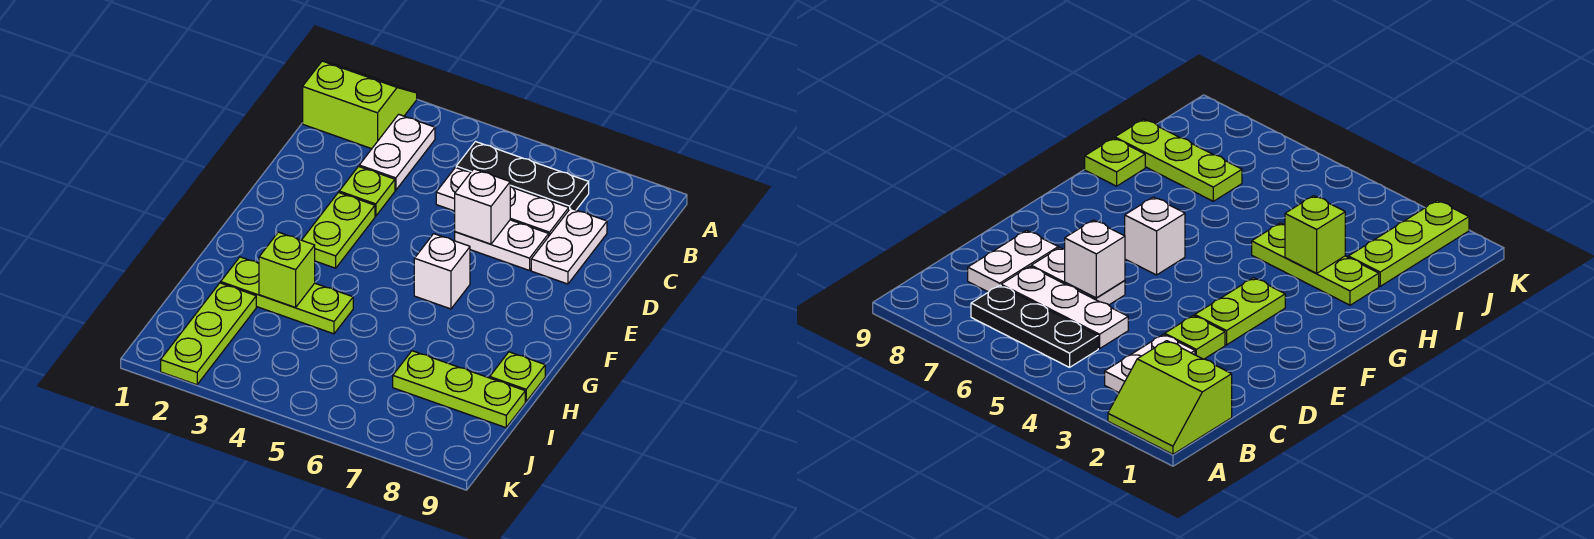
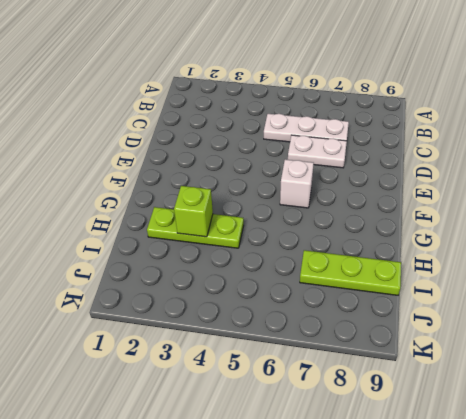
none -> lime 2x2 slope [303,61,417,149]
none -> white 1x2 plate [359,114,435,190]
none -> black 1x3 plate [456,142,589,210]

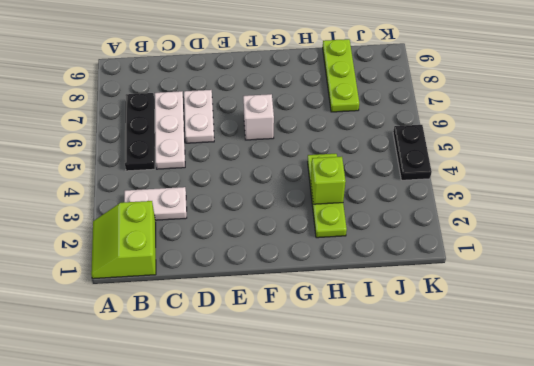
black 1x2 plate [393,125,432,180] -> none
none -> white 1x2 plate [531,208,607,284]
none -> lime 1x1 plate [339,166,395,216]
none -> lime 1x2 plate [302,193,375,268]

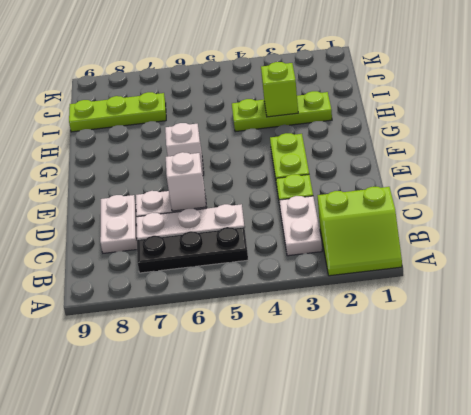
none -> lime 1x1 plate [490,352,545,402]
none -> lime 1x3 plate [161,283,256,385]

